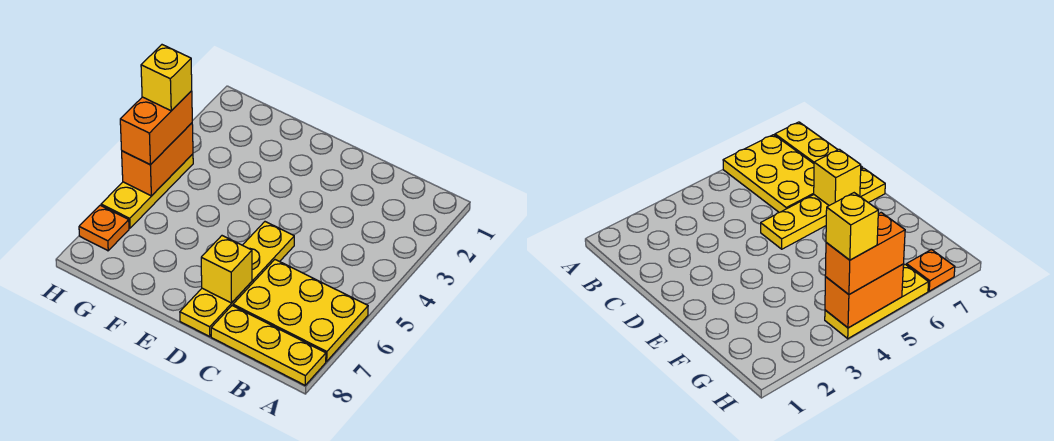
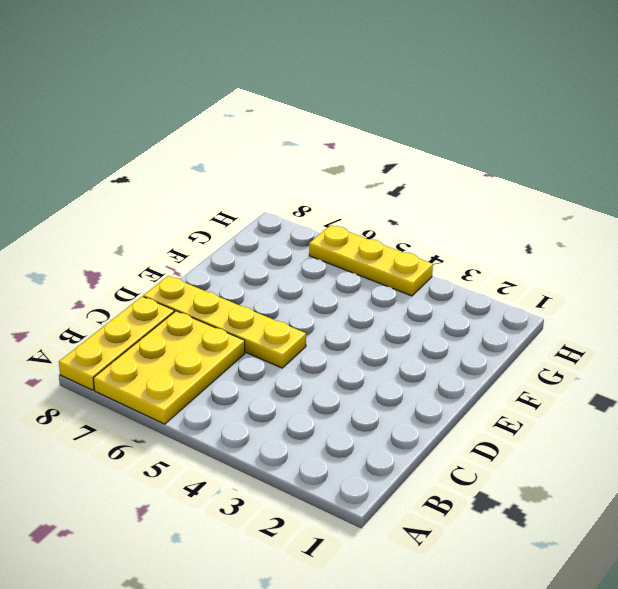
none -> orange 1x1 plate [79,205,129,251]
none -> yellow 1x1 brick [201,236,252,303]

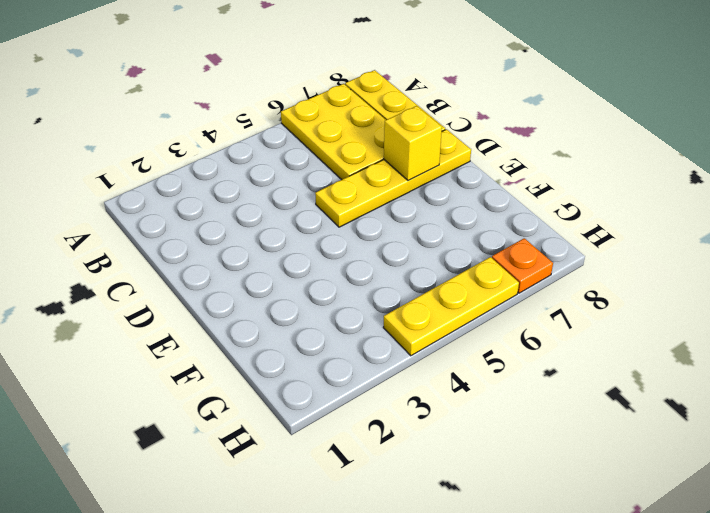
none -> orange 1x2 brick [122,123,193,196]
none -> orange 1x2 brick [120,91,192,165]

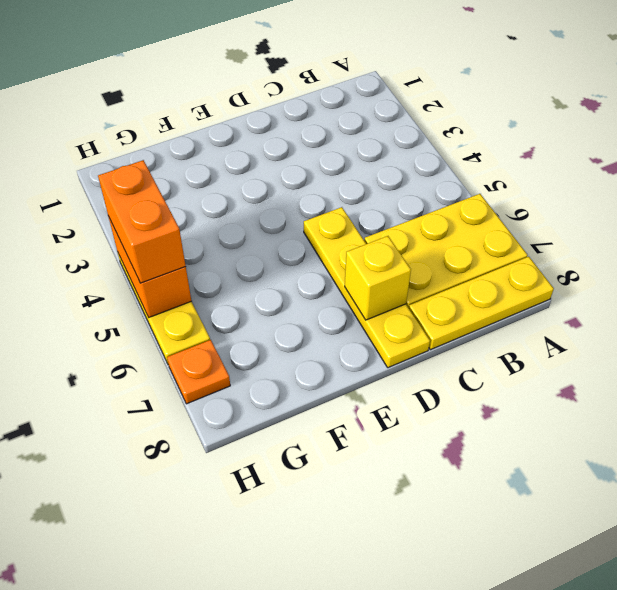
none -> yellow 1x1 brick [141,45,192,111]

